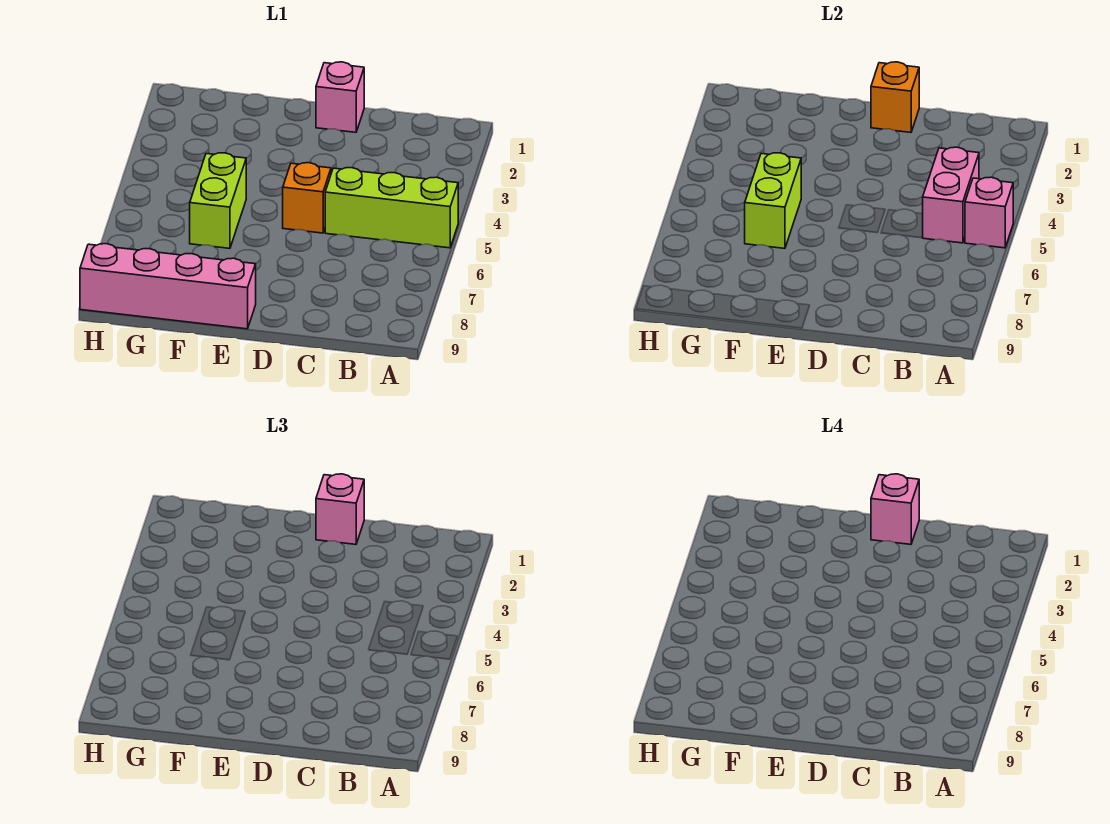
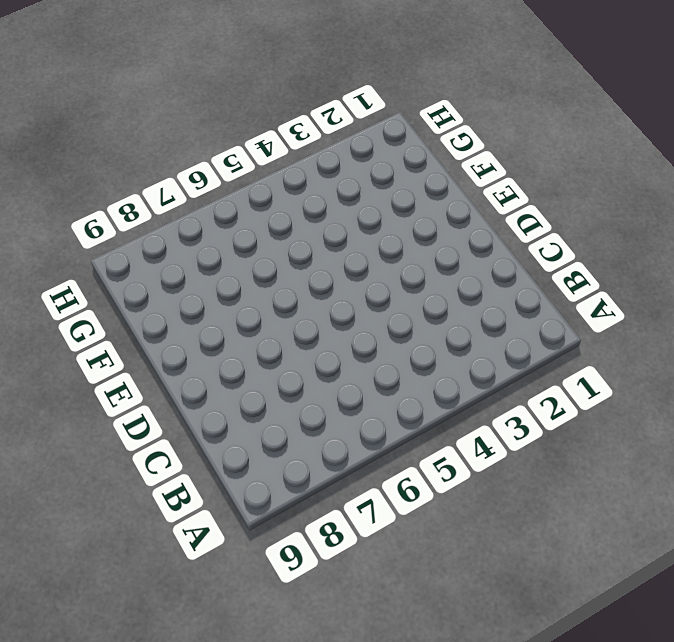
none -> lime 1x3 brick [325,168,458,248]
none -> pink 1x1 brick [316,62,364,132]

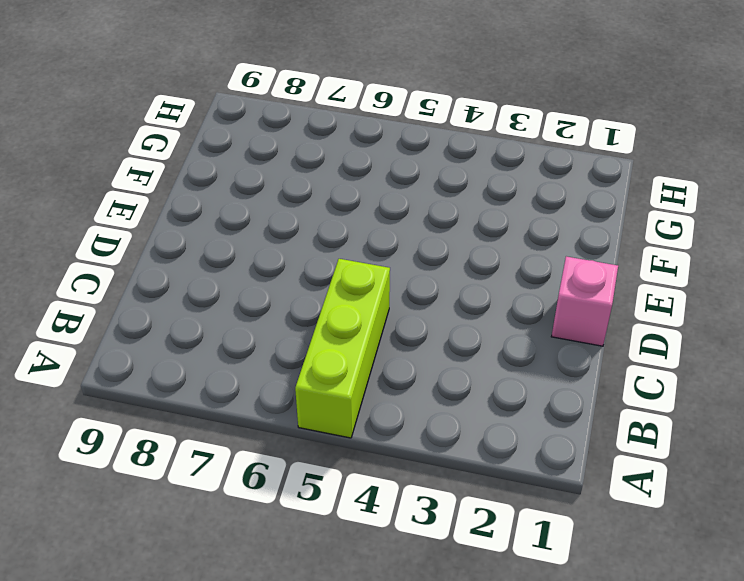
none -> orange 1x1 brick [283,163,331,233]
none -> pink 1x4 brick [80,244,256,329]

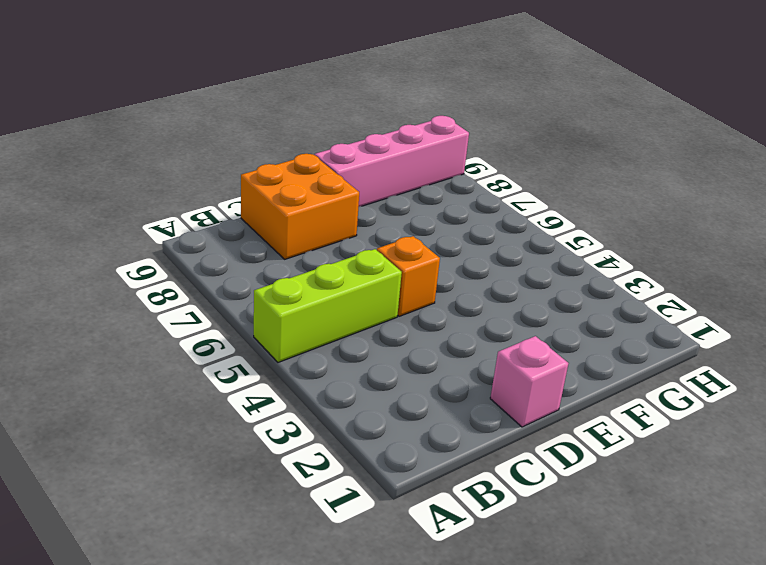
orange 2x2 brick [241,154,359,259] -> none
none -> lime 1x2 brick [190,153,246,248]
none -> pink 1x1 brick [965,177,1013,248]

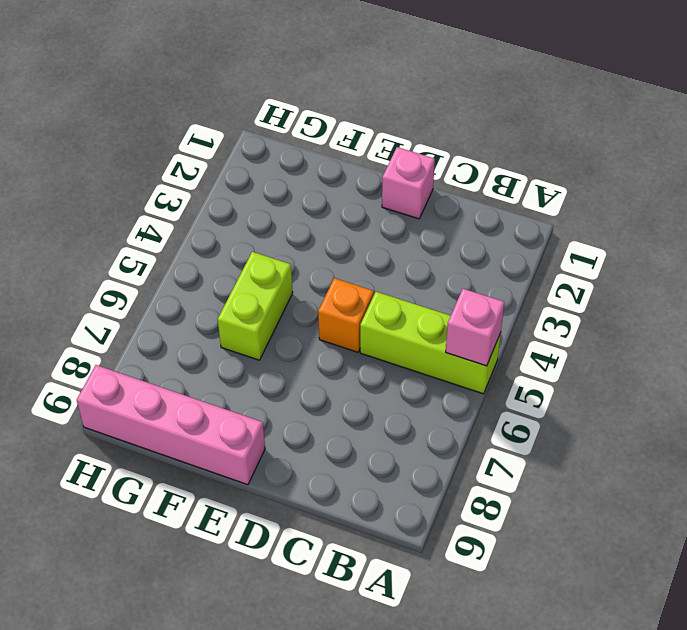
none -> pink 1x2 brick [923,147,979,243]
none -> orange 1x1 brick [871,62,919,132]

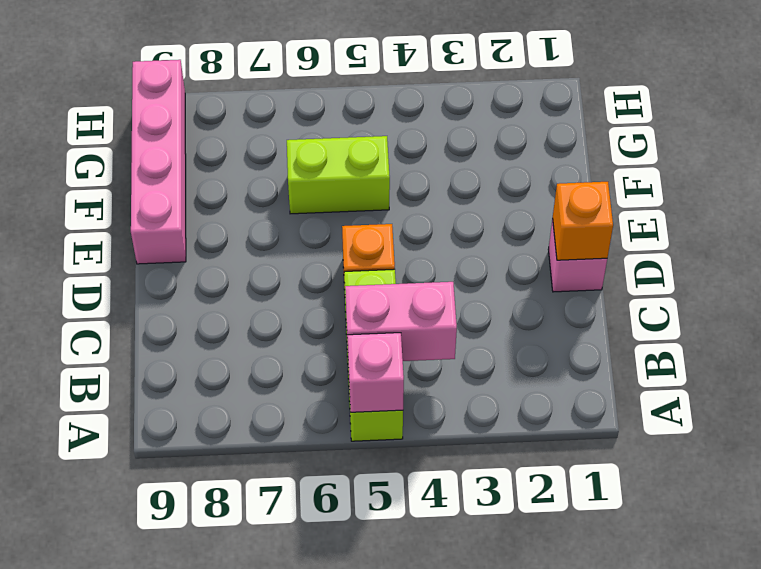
none -> lime 1x2 brick [745,153,801,248]
none -> pink 1x1 brick [316,474,364,544]

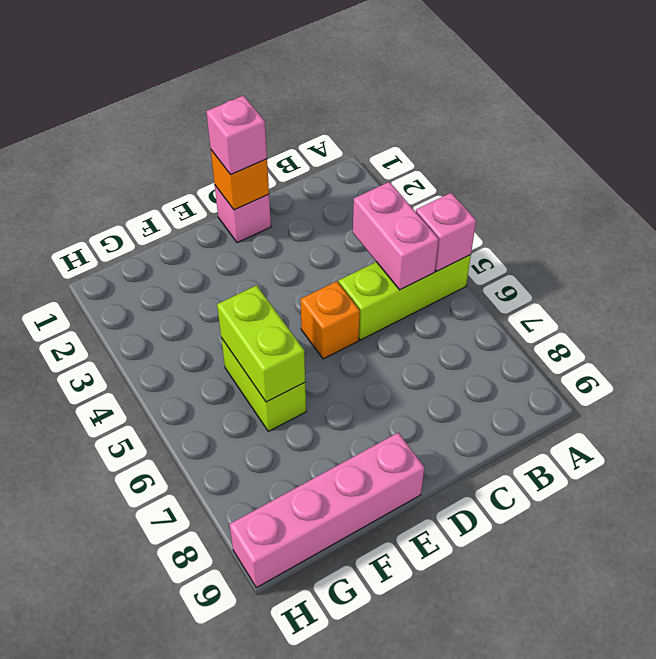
none -> pink 1x1 brick [871,474,919,544]

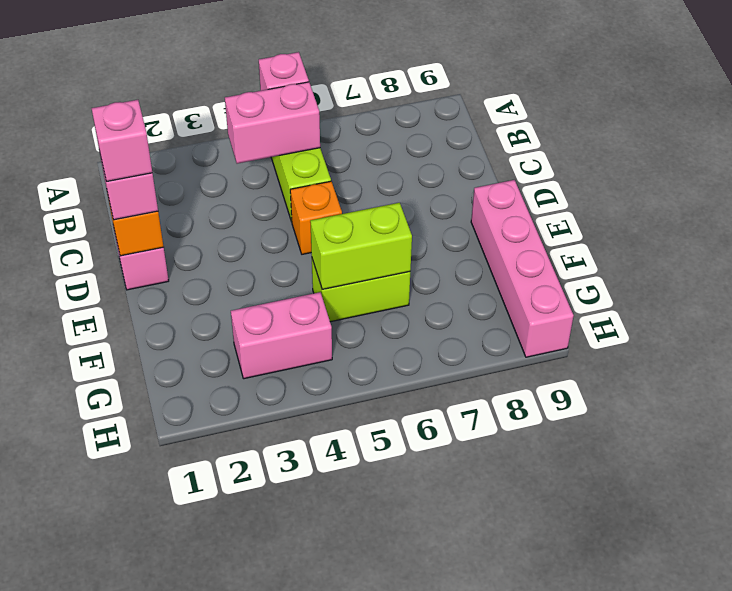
pink 1x2 brick [231,292,332,379] -> none

